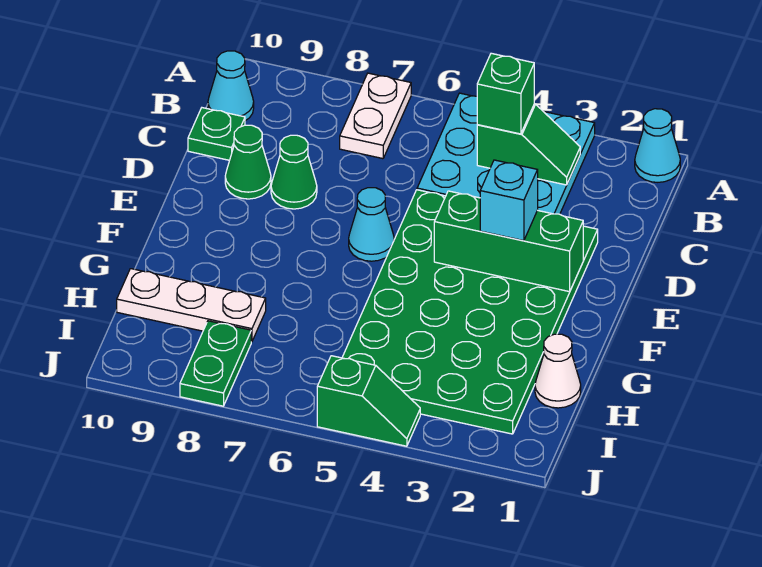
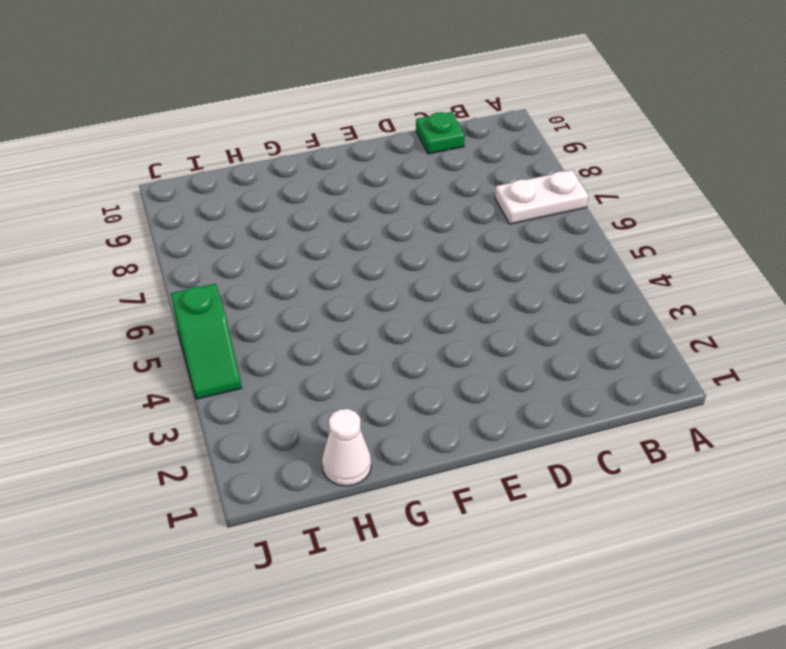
none -> cyan 1x1 cone [635,109,680,182]
none -> cyan 3x3 plate [417,93,595,214]
none -> cyan 1x1 cone [208,51,254,121]

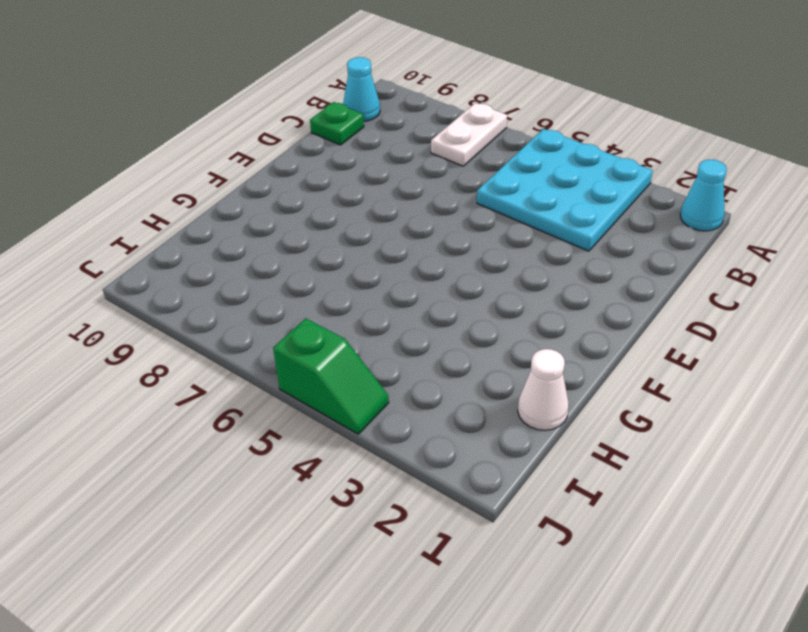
none -> green 4x6 plate [342,190,598,434]
none -> green 1x1 cone [271,135,317,209]
none -> green 1x1 cone [225,125,271,199]

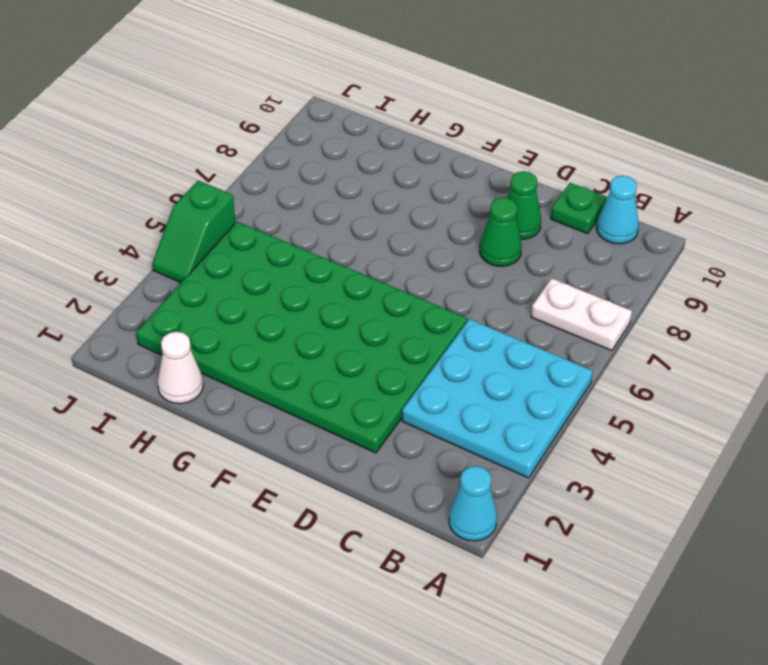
none -> cyan 1x1 cone [349,188,394,261]
none -> white 1x3 plate [117,269,266,342]
none -> green 1x2 plate [180,321,251,406]

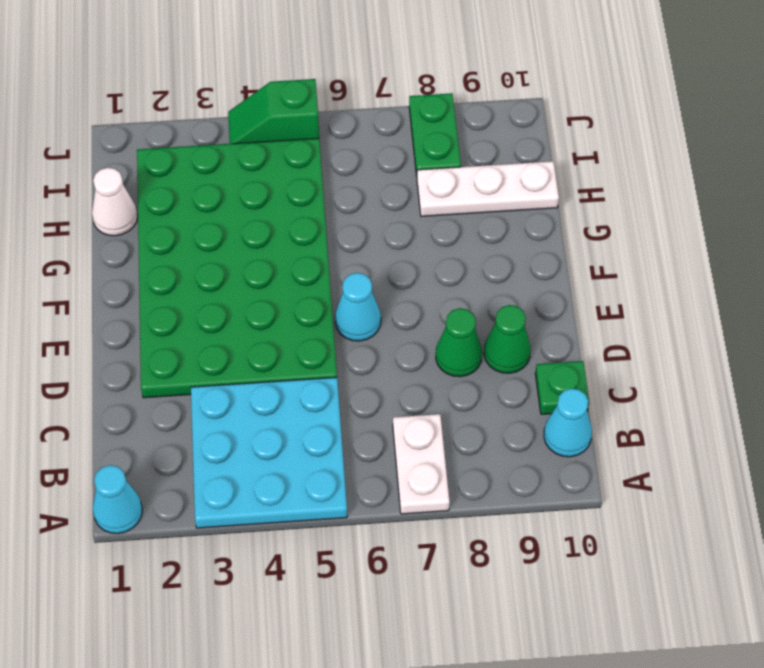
none -> green 1x2 slope [477,104,580,185]
none -> green 1x3 brick [434,191,583,292]
none -> green 1x1 brick [477,53,534,134]

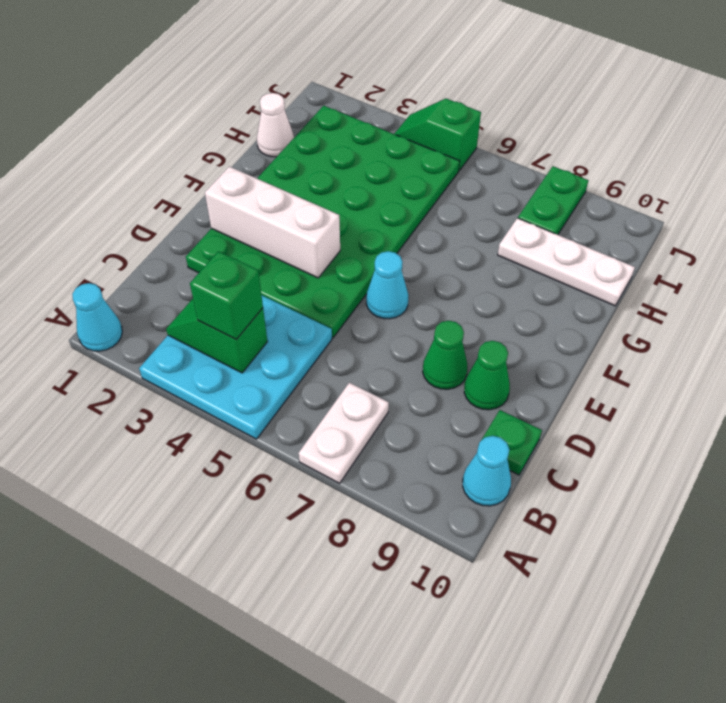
white 1x3 brick [205,166,340,278] -> green 1x3 brick [434,191,583,292]
none -> cyan 1x1 brick [480,160,538,241]

